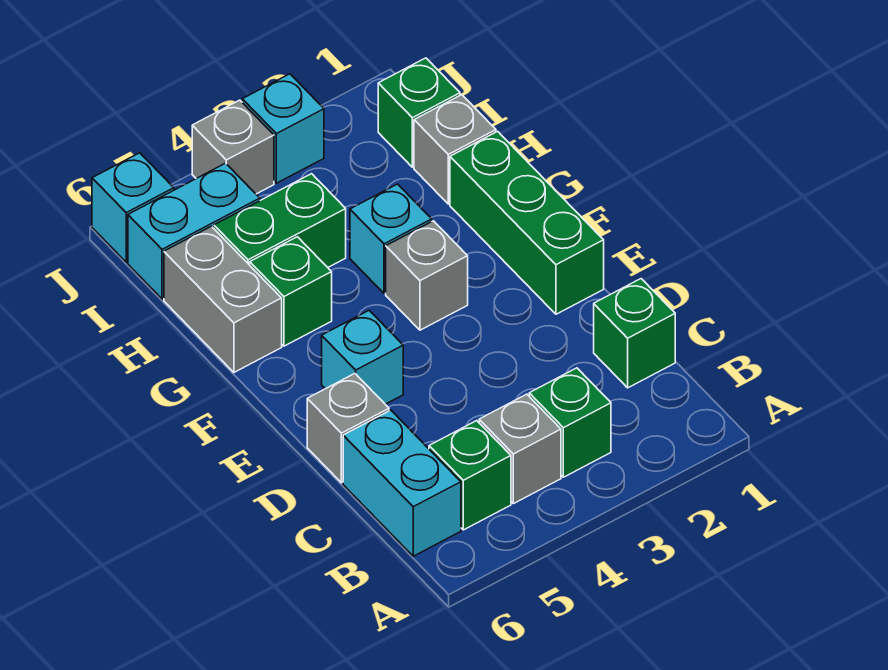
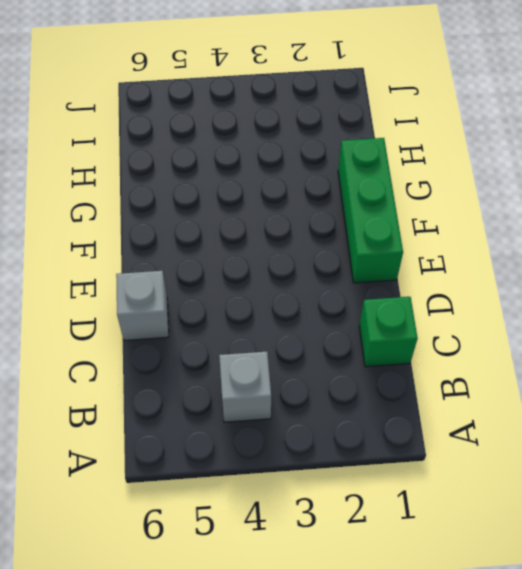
none -> green 1x1 brick [529,368,611,477]
none -> green 1x1 brick [429,421,511,530]
none -> cyan 1x2 brick [343,410,461,556]

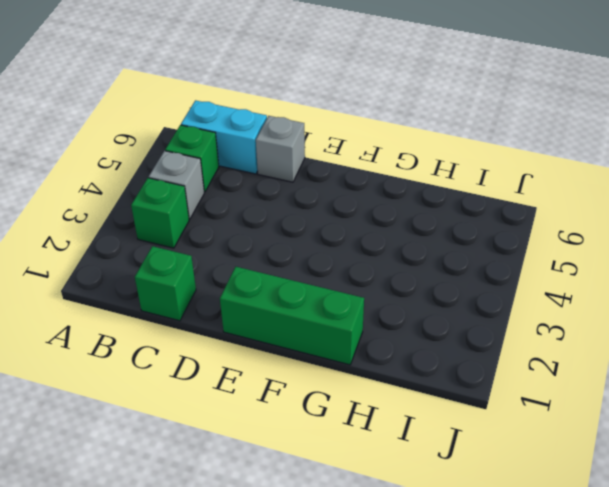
none -> cyan 1x1 brick [322,311,403,404]
none -> grey 1x1 brick [386,221,468,330]
none -> cyan 1x1 brick [350,184,432,293]

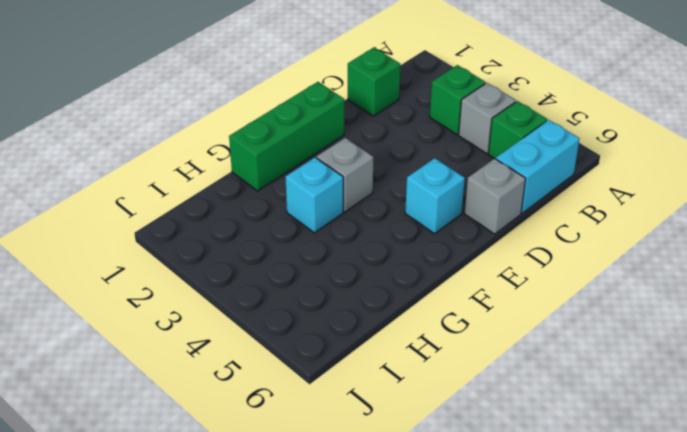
none -> green 1x1 brick [250,237,332,346]
none -> grey 1x2 brick [164,226,282,372]
none -> grey 1x1 brick [414,95,496,204]

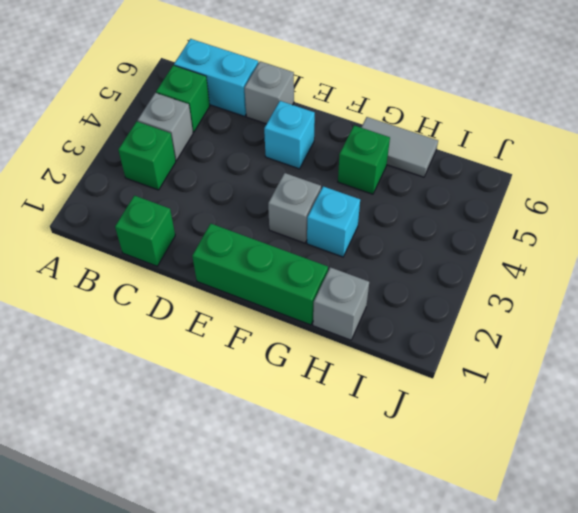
grey 1x2 tile [361,117,438,177] -> grey 1x2 brick [164,226,282,372]
none -> green 1x2 brick [214,174,346,267]
none -> green 1x1 brick [378,58,460,167]
none -> cyan 1x2 brick [128,163,260,299]

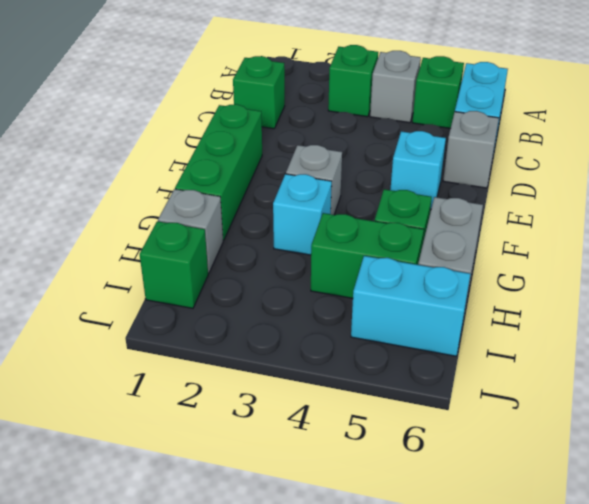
none -> cyan 1x1 brick [242,74,324,183]
none -> grey 1x1 brick [192,100,274,194]
none -> cyan 1x1 brick [92,153,174,262]

